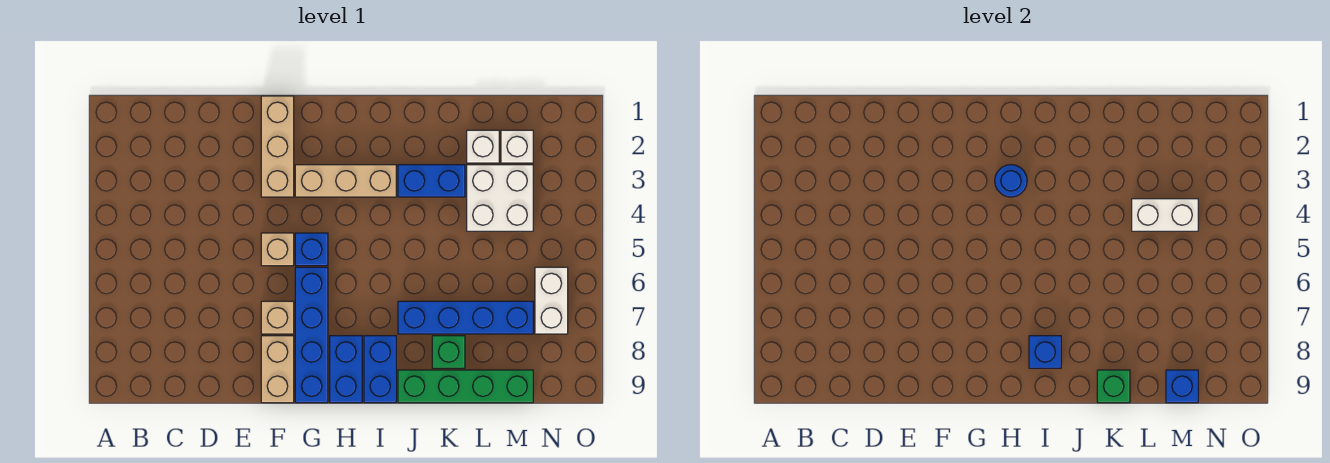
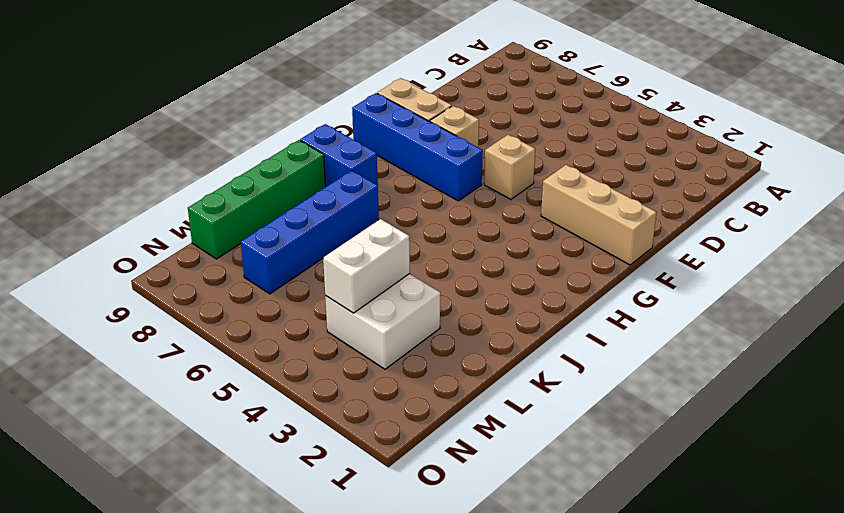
none -> tan 1x3 brick [295,165,396,197]
none -> blue 1x1 brick [295,233,328,266]
none -> blue 1x2 brick [330,336,362,403]

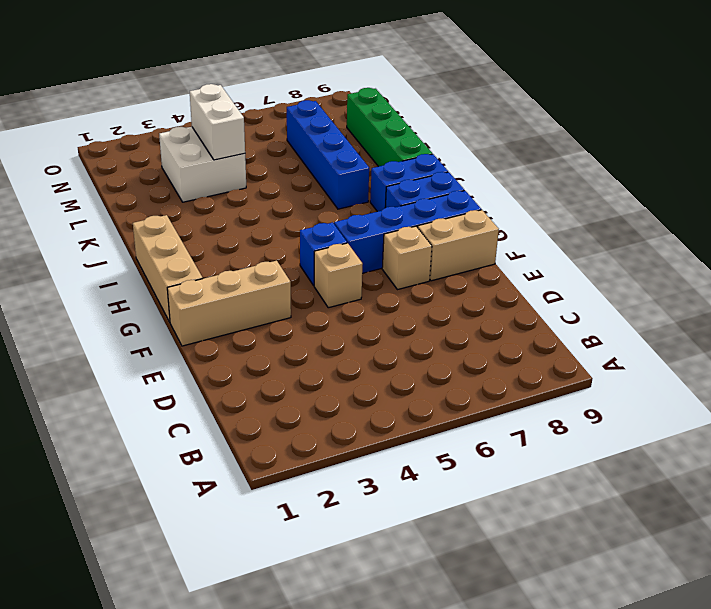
tan 1x3 brick [133,215,203,322] -> tan 1x3 brick moved to [295,165,396,197]
none -> blue 1x2 brick [398,165,465,197]
none -> green 1x1 brick [432,336,465,368]
none -> white 1x1 brick [467,130,499,163]

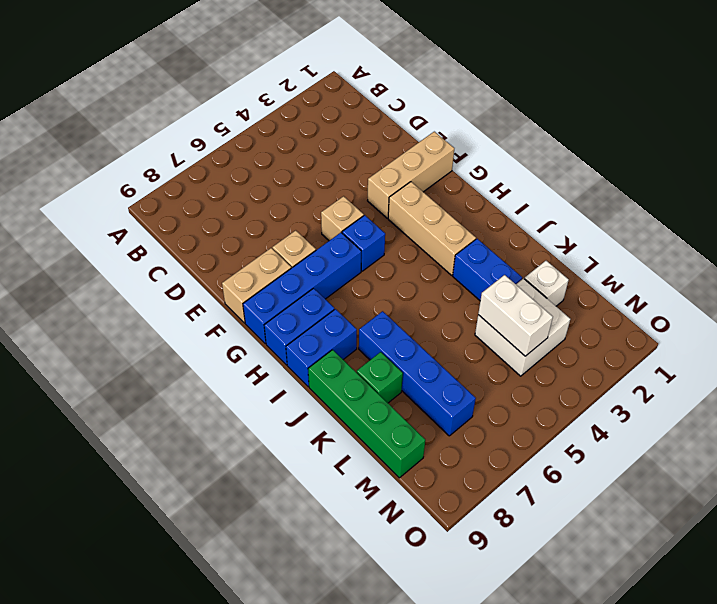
none -> white 1x1 brick [501,130,533,163]
none -> white 1x2 brick [535,267,568,334]
none -> blue 1x1 round brick [995,165,1027,197]

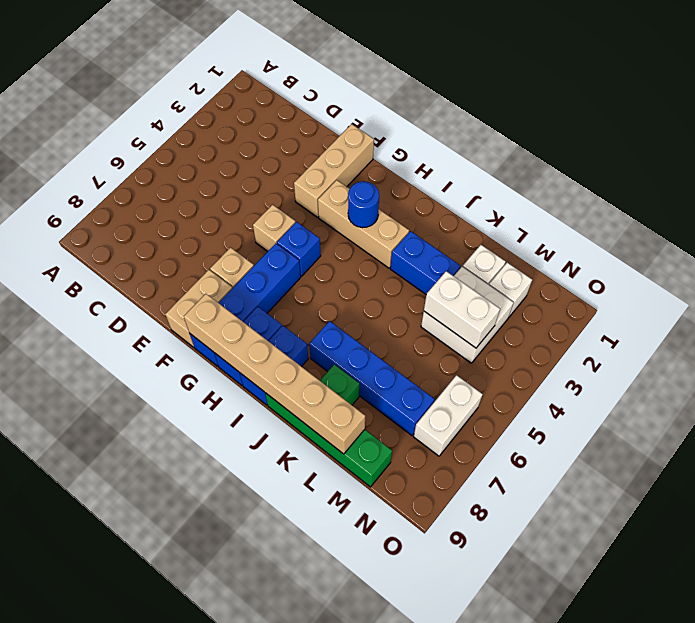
tan 1x6 brick [184,294,365,454] -> green 1x1 brick [1097,370,1130,403]
none -> blue 1x1 brick [1029,336,1061,368]
none -> blue 1x1 brick [1166,370,1198,403]

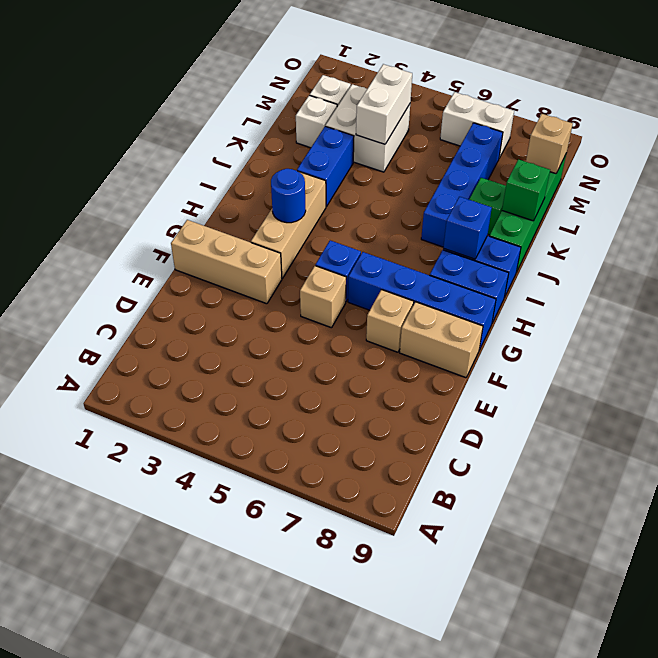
tan 1x1 brick [526,114,573,174] -> blue 1x1 brick [1166,370,1198,403]

